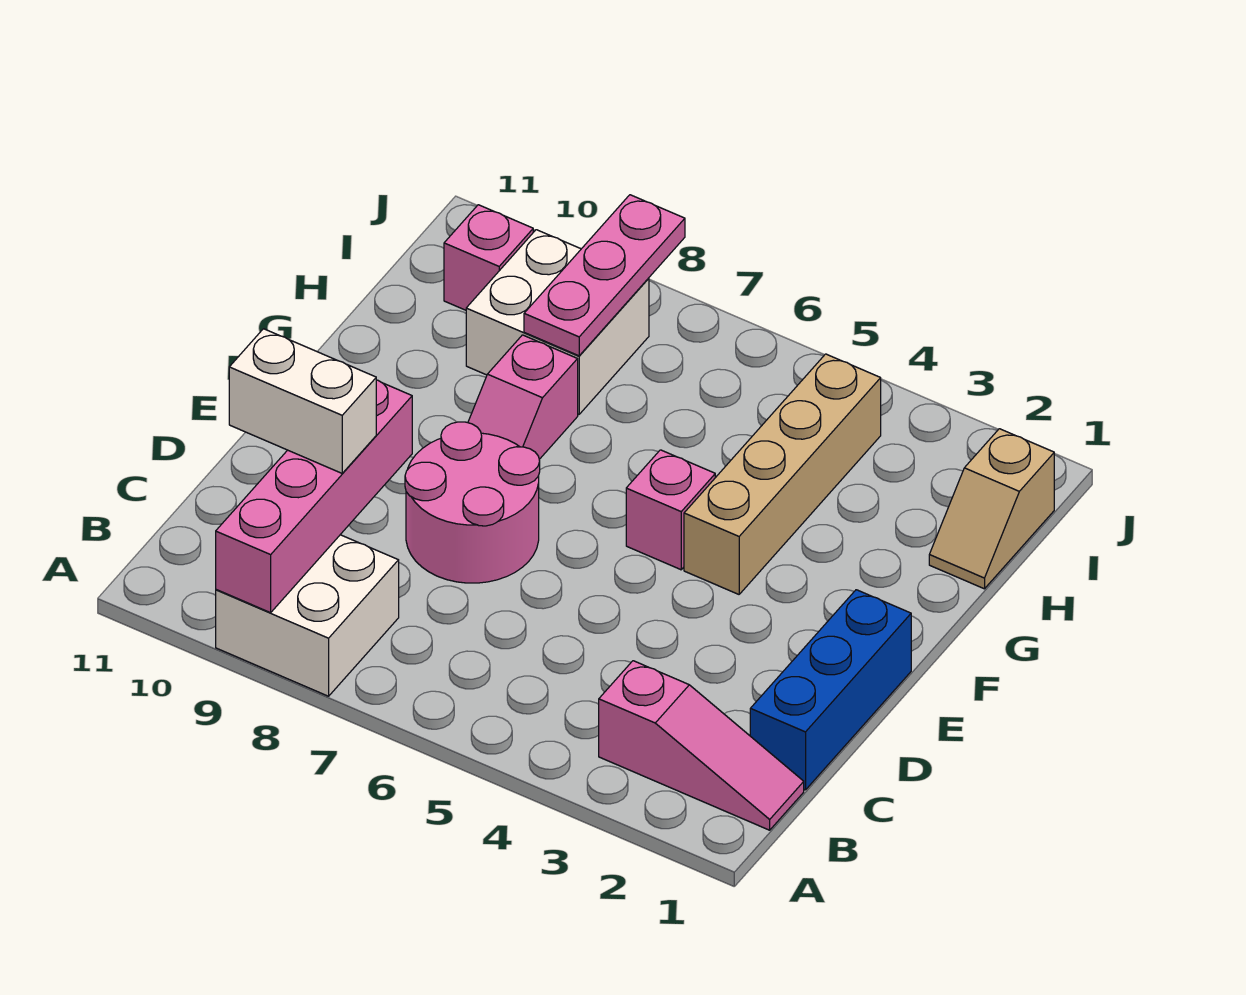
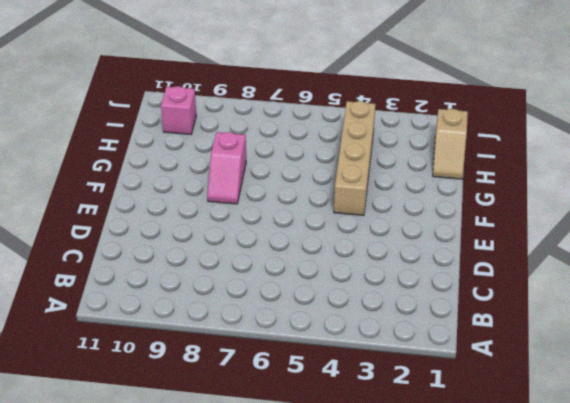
none -> white 2x2 brick [216,535,399,696]
none -> pink 1x3 slope [599,661,804,830]
none -> blue 1x3 brick [750,590,911,790]

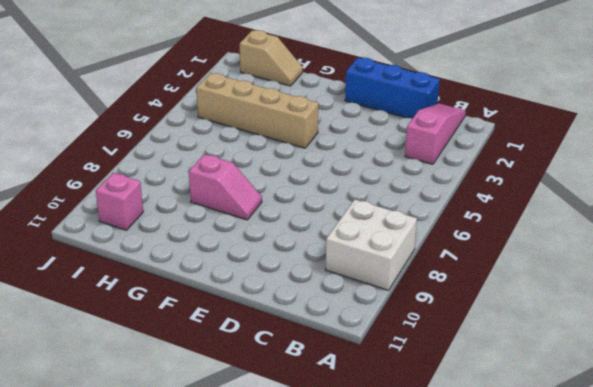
none -> pink 2x2 round brick [405,422,540,583]
none -> pink 1x1 brick [626,450,715,570]
none -> white 2x2 brick [466,230,649,414]

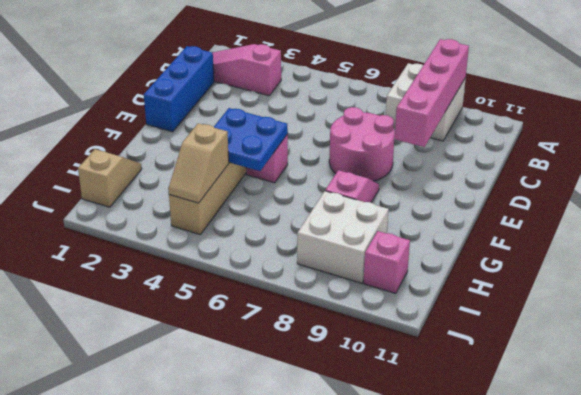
blue 2x2 plate [214,108,288,171] -> none
tan 1x2 slope [168,123,229,203] -> none
none -> pink 1x3 plate [524,195,685,356]
none -> white 1x2 brick [229,329,376,473]

